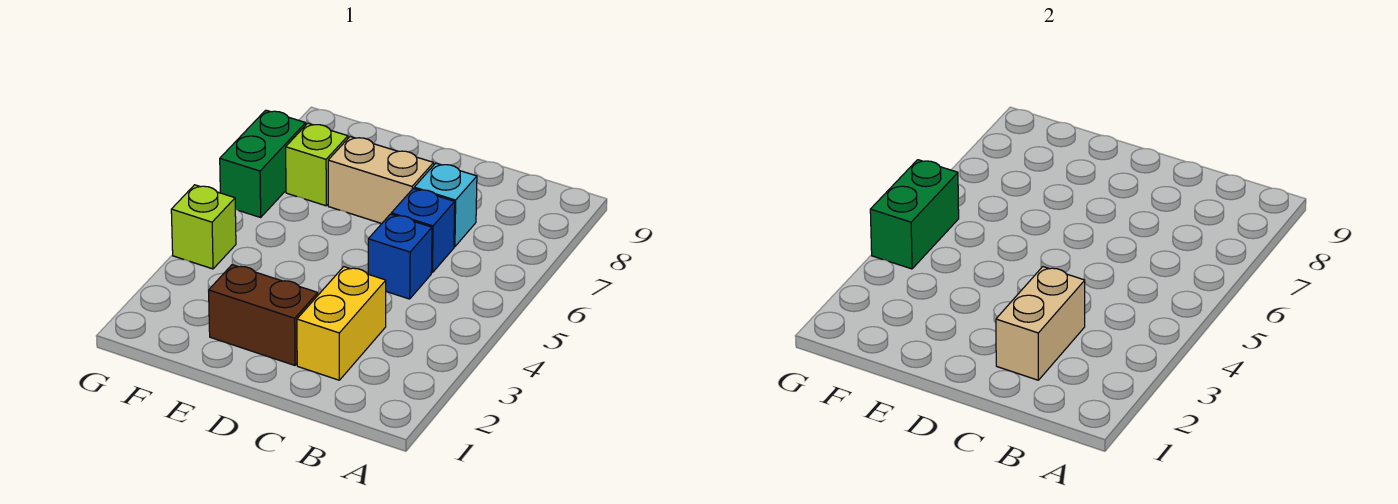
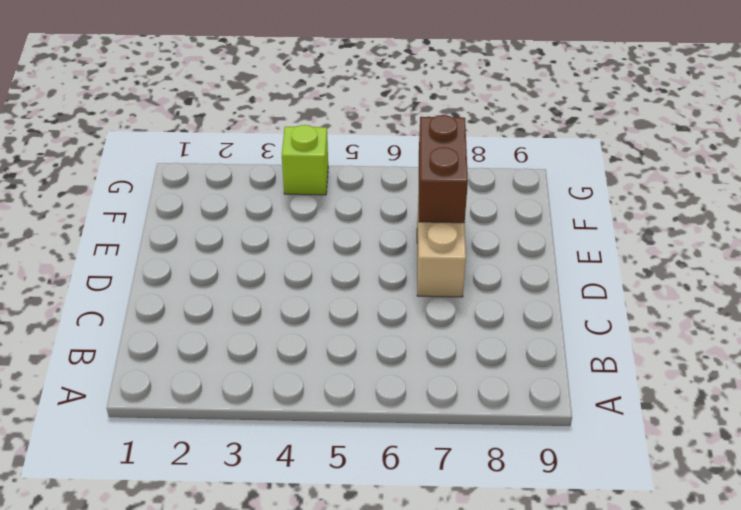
brown 1x2 brick [419,115,468,223] -> brown 1x2 brick moved to [209,265,318,365]
none -> yellow 1x2 brick [297,267,386,380]
none -> blue 1x1 brick [368,214,432,299]

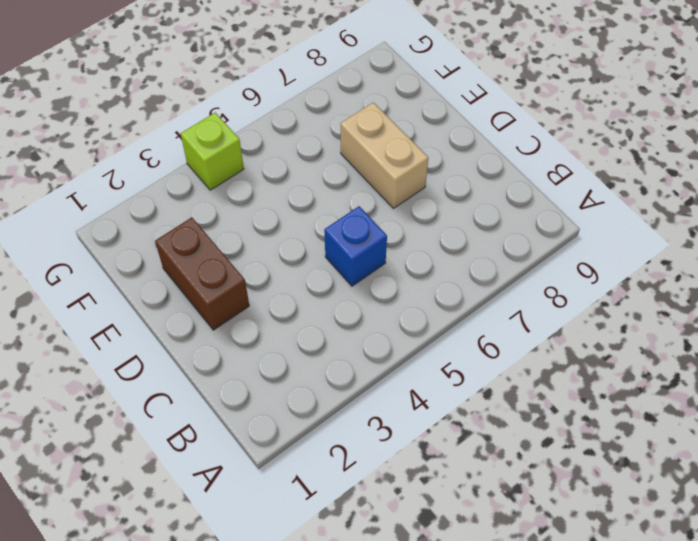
none -> yellow 1x2 brick [297,267,386,380]
none -> blue 1x1 brick [391,188,455,273]

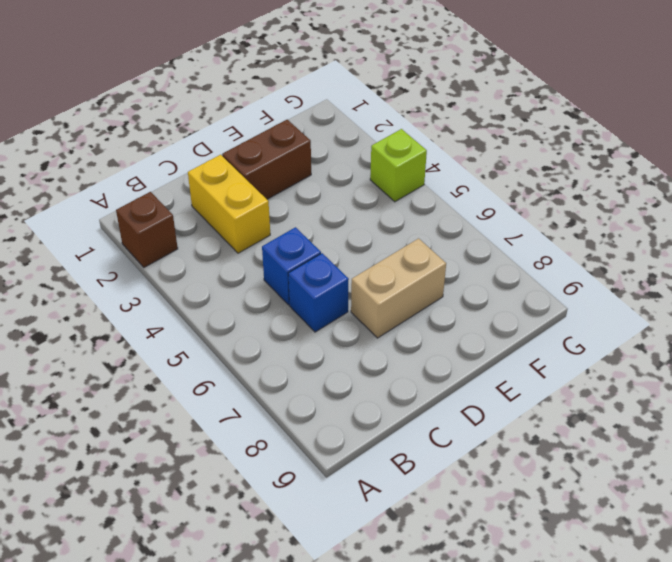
brown 1x1 brick [116,192,178,267] -> none
none -> cyan 1x1 brick [414,163,477,247]
none -> lime 1x1 brick [286,123,348,206]

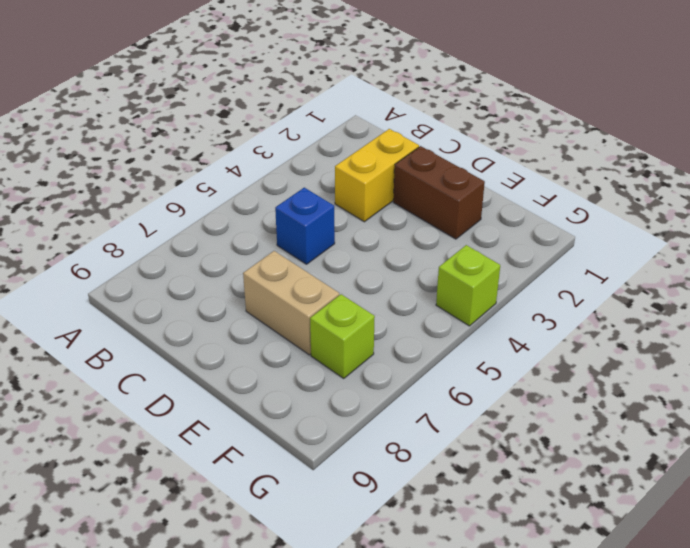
none -> blue 1x1 brick [391,188,455,273]
none -> cyan 1x1 brick [414,163,477,247]

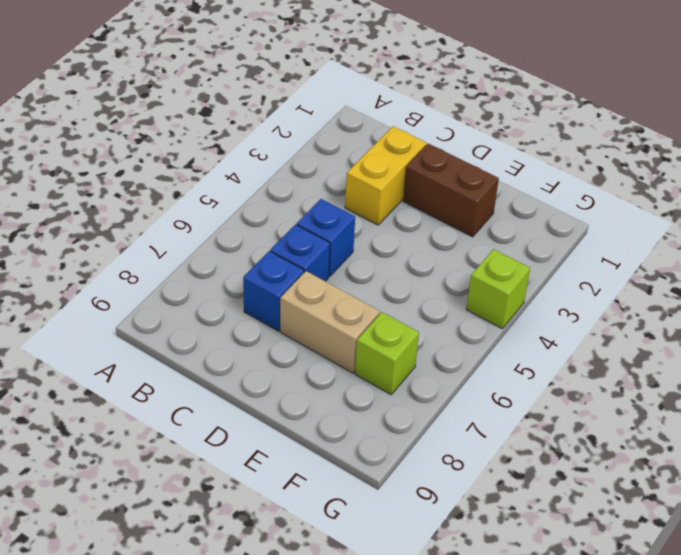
blue 1x1 brick [243,251,304,331] -> cyan 1x1 brick [414,163,477,247]
none -> green 1x2 brick [220,110,306,217]
none -> tan 1x2 brick [996,267,1085,380]

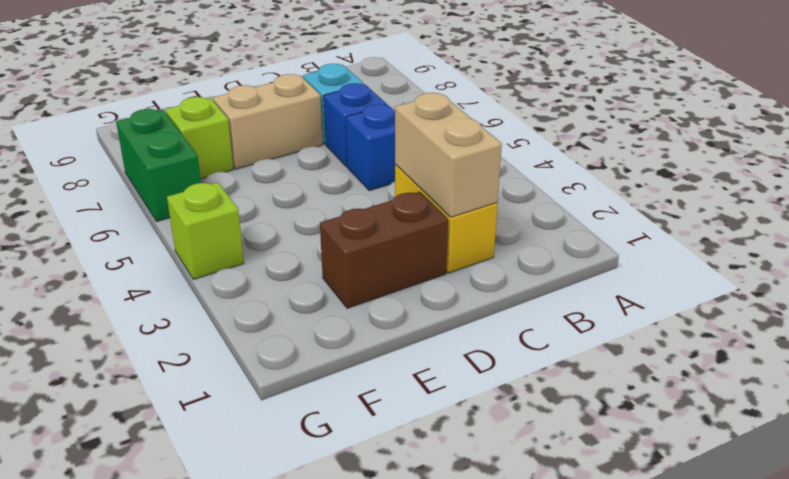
none -> green 1x2 brick [870,160,959,269]

